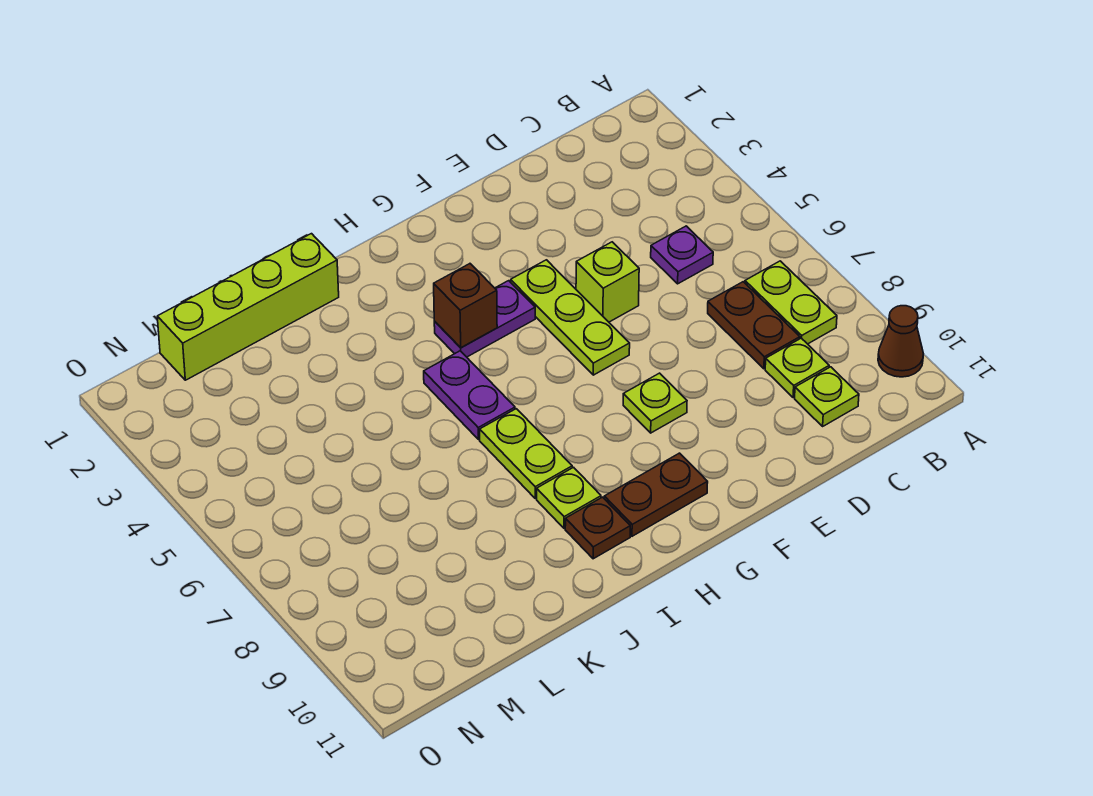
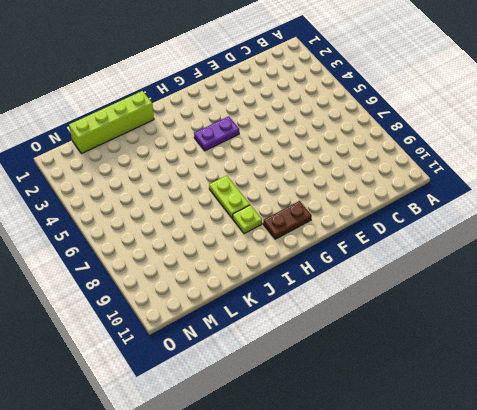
none -> brown 1x1 cone [878,306,923,377]
none -> lime 1x2 plate [745,261,837,344]
none -> purple 1x1 plate [651,226,713,284]

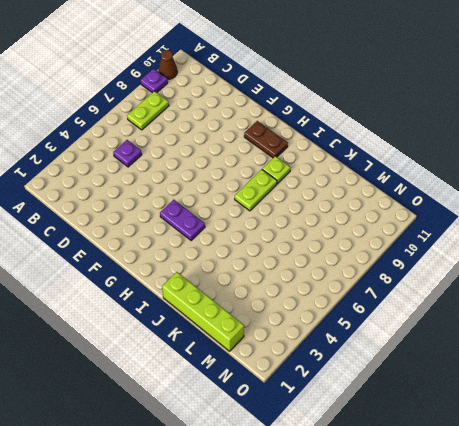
purple 1x1 plate [141,69,168,93] -> none
none -> brown 1x2 plate [708,282,800,369]
none -> lime 1x1 plate [765,338,829,398]
none -> lime 1x1 plate [795,367,859,426]

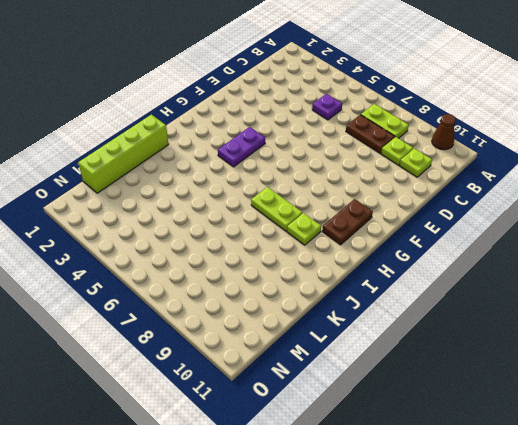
none -> lime 1x1 brick [576,242,639,322]
none -> lime 1x3 plate [511,260,630,375]
none -> lime 1x1 plate [623,373,687,433]

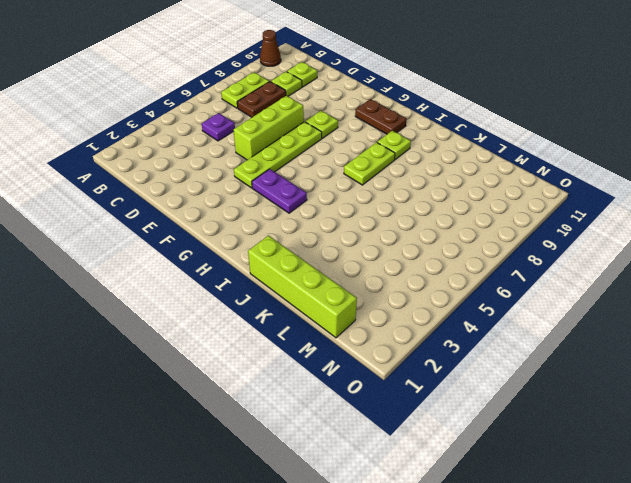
lime 1x3 brick [234,96,304,160] -> lime 1x1 brick [576,242,639,322]
lime 1x4 plate [234,122,322,188] -> lime 1x3 plate [511,260,630,375]
none -> purple 1x2 plate [424,351,515,439]
none -> brown 1x1 plate [565,497,630,559]
none -> brown 1x1 brick [434,264,497,348]

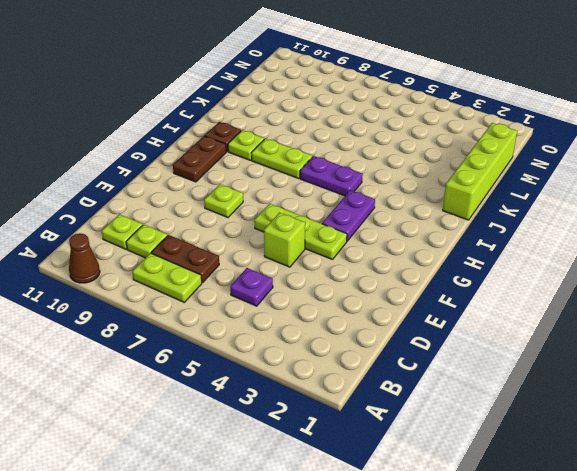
none -> brown 1x1 brick [434,264,497,348]

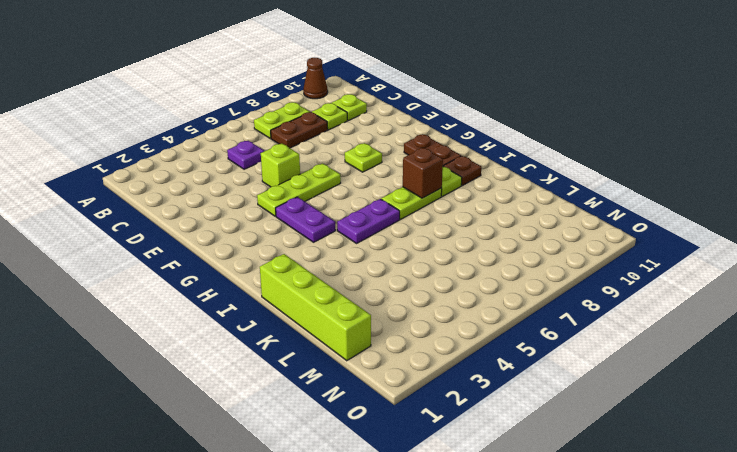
brown 1x1 brick [403,148,443,198] -> brown 1x1 brick moved to [434,264,497,348]

